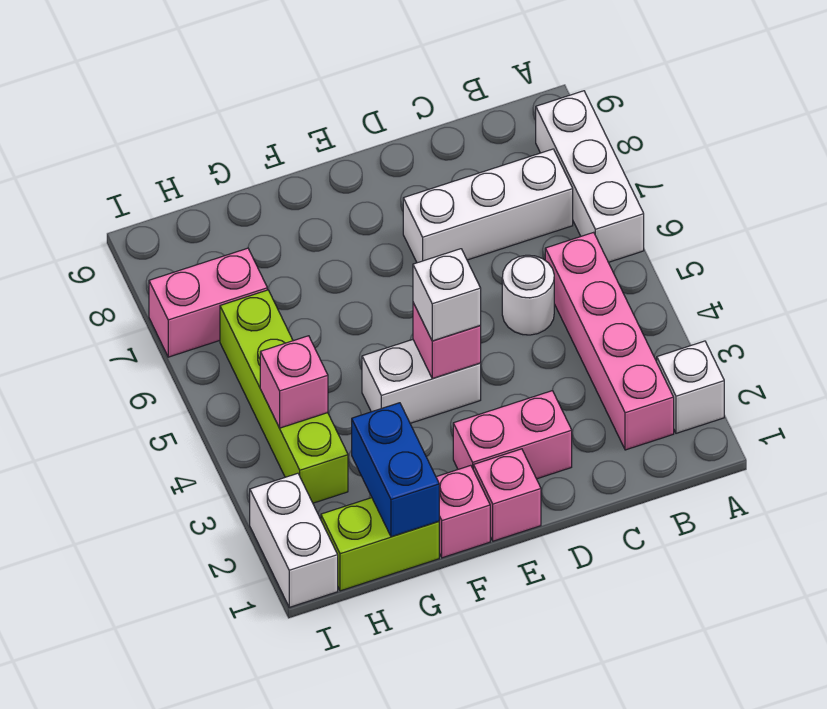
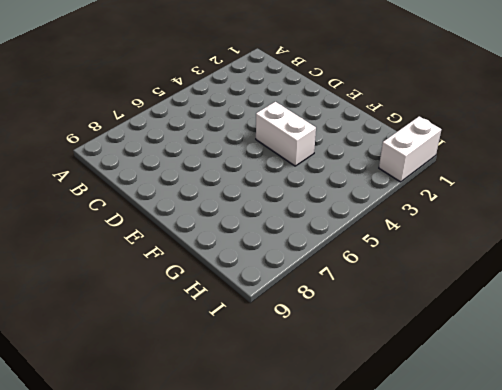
none -> white 1x1 brick [657,341,724,433]
none -> white 1x3 brick [536,91,644,262]
none -> pink 1x4 brick [545,232,674,450]

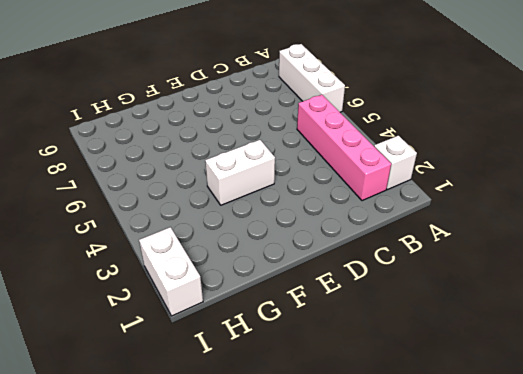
none -> white 1x3 brick [403,149,573,263]
none -> white 1x1 round brick [502,255,554,335]
none -> pink 1x2 brick [453,391,572,479]

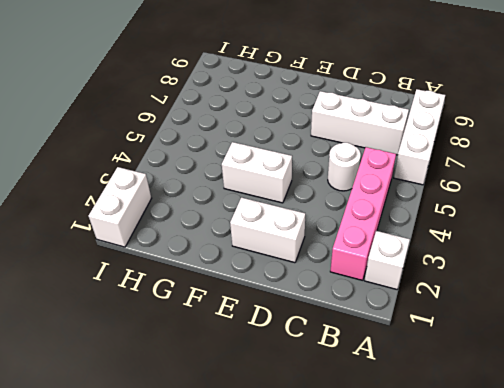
white 1x2 brick [230,197,305,263] -> pink 1x2 brick [453,391,572,479]
none -> pink 1x1 brick [473,449,541,541]
none -> pink 1x1 brick [436,465,490,558]
none -> lime 1x2 brick [321,498,439,591]

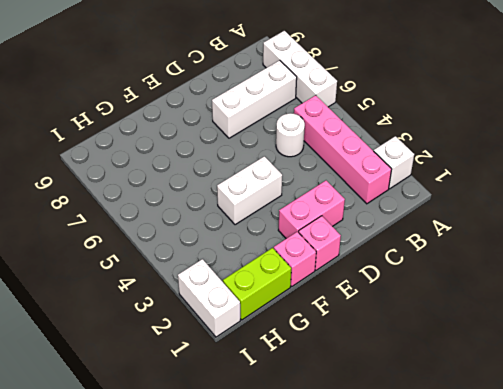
none -> lime 1x4 brick [220,290,348,503]
none -> pink 1x2 brick [149,248,267,357]
none -> pink 1x1 brick [413,303,481,378]

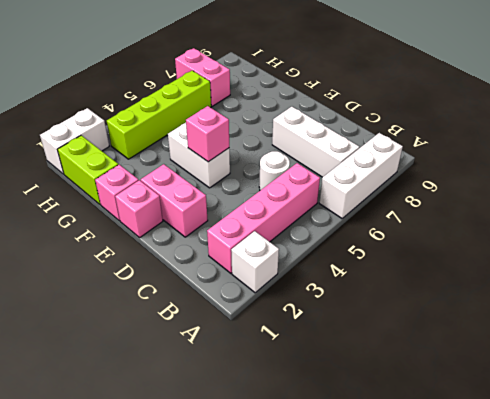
none -> blue 1x2 brick [352,403,439,537]
none -> pink 1x1 brick [260,336,328,428]
none -> white 1x1 brick [413,249,481,341]

